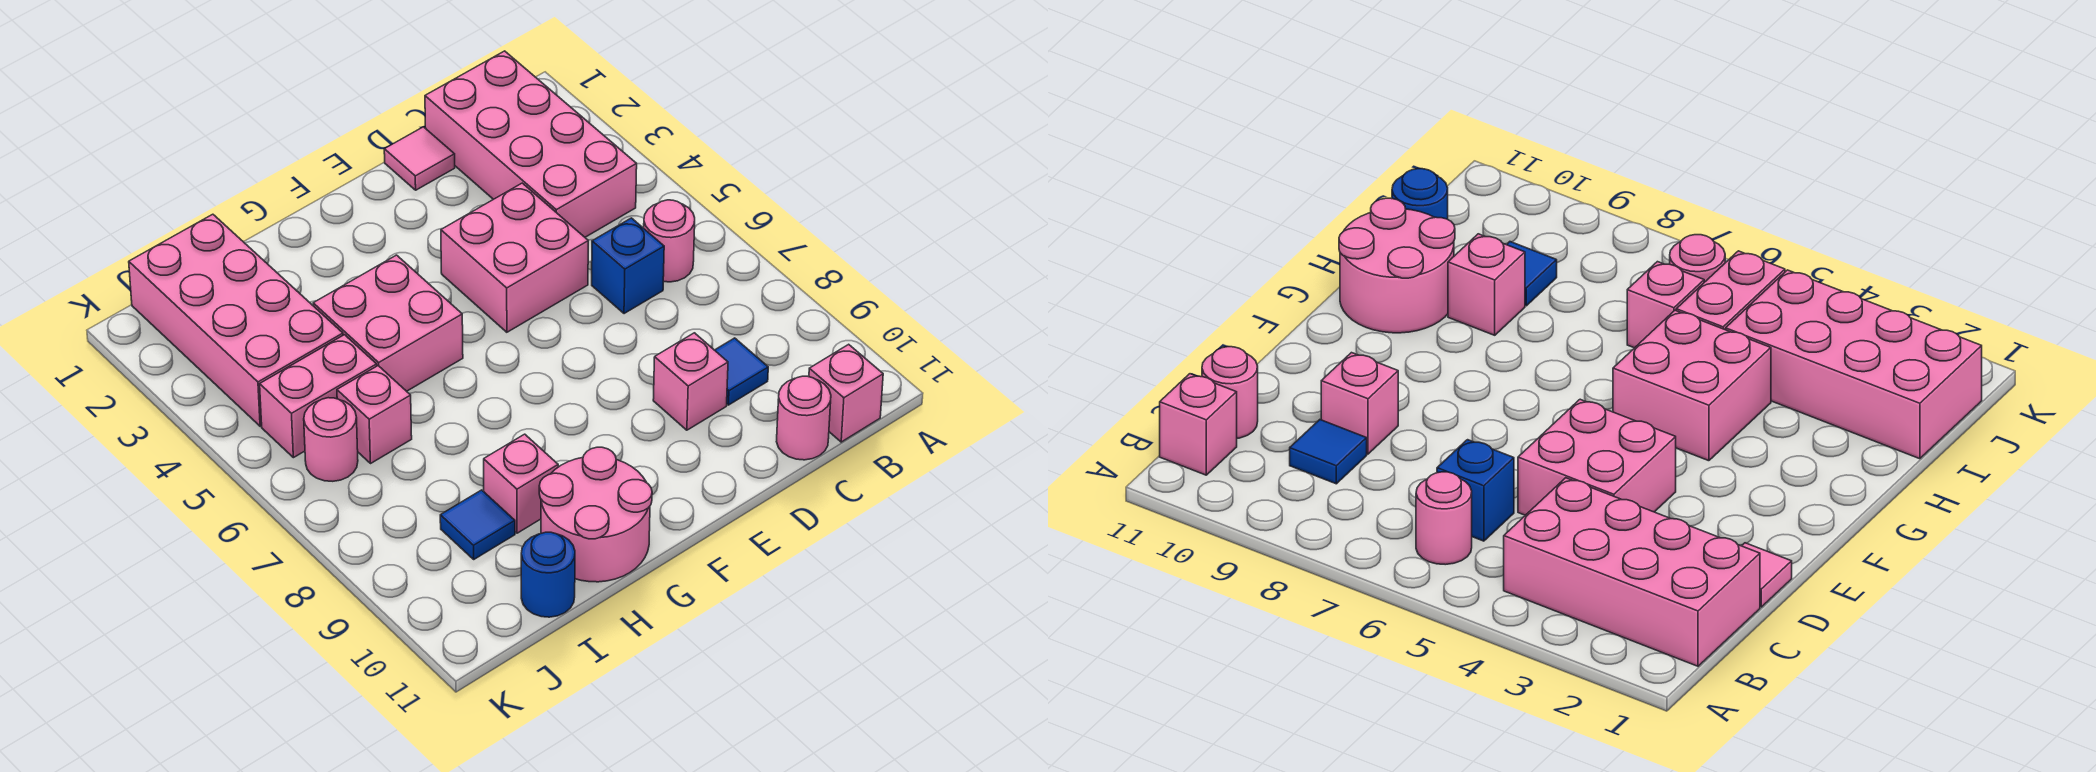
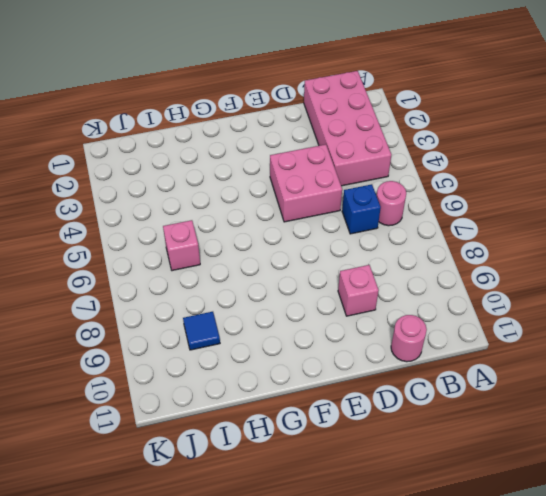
none -> pink 1x1 brick [809,344,883,442]
none -> blue 1x1 tile [715,338,768,405]
none -> pink 1x1 tile [384,127,455,190]

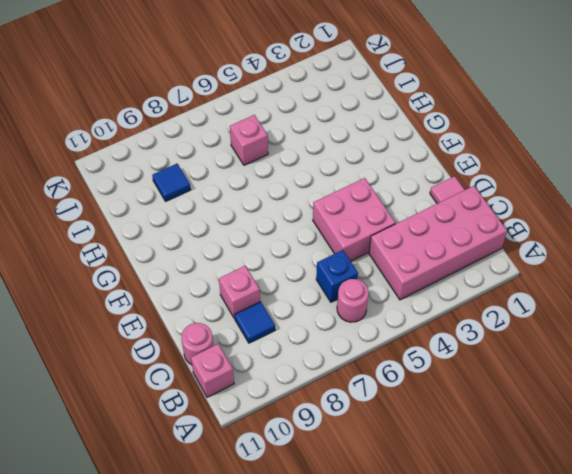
none -> pink 2x2 brick [313,255,463,391]
none -> pink 2x2 round brick [539,447,652,582]
none -> pink 1x1 brick [484,434,558,533]

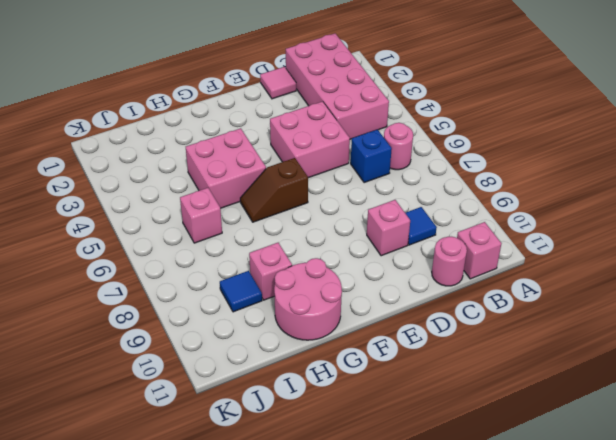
brown 1x2 slope [240,158,308,222] -> none
none -> pink 2x4 brick [129,214,343,426]
none -> pink 1x2 brick [260,335,377,458]
none -> blue 1x1 round brick [521,532,575,617]

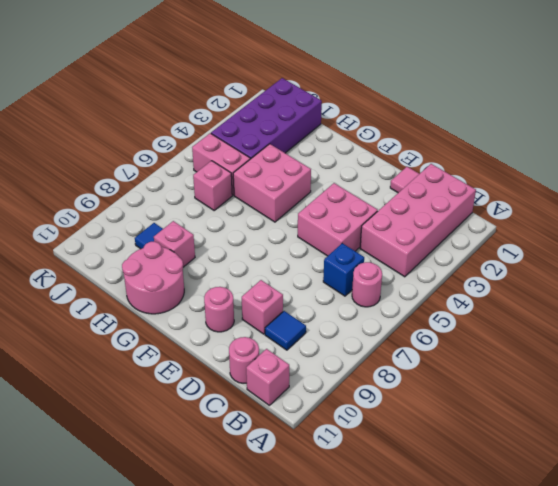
pink 1x1 round brick [204,287,234,332] -> pink 1x1 round brick moved to [304,398,358,481]
purple 2x4 brick [211,78,322,159] -> pink 2x4 brick [129,214,343,426]
none -> blue 1x1 round brick [521,532,575,617]

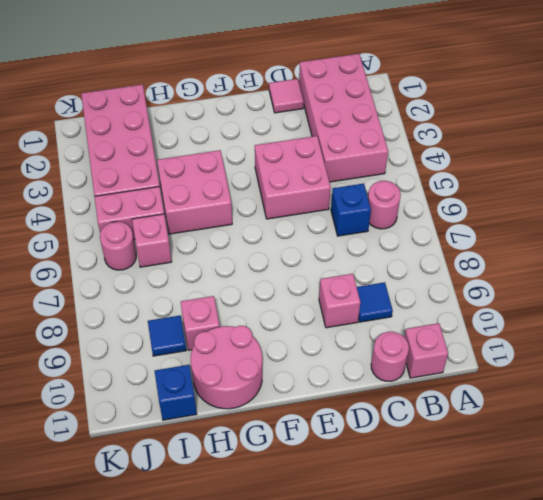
blue 1x1 brick [155,365,197,420] -> blue 1x1 round brick [521,532,575,617]

